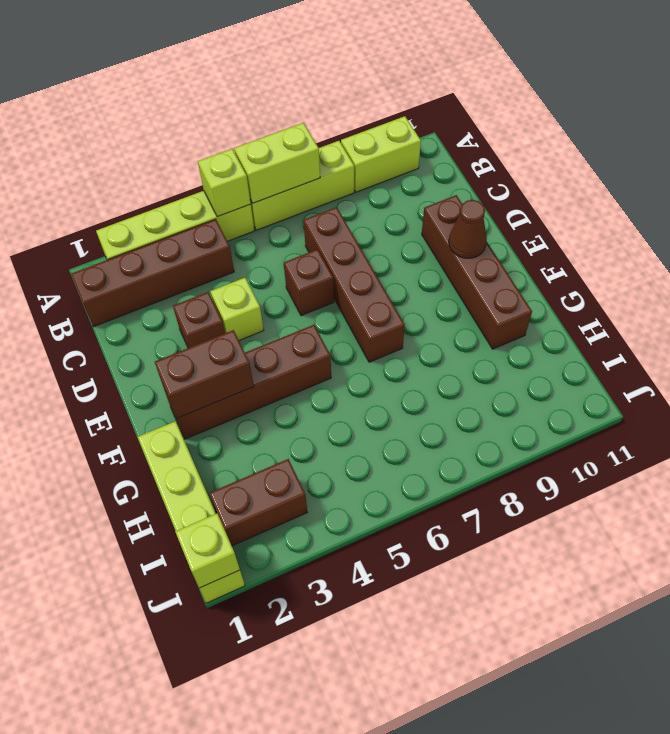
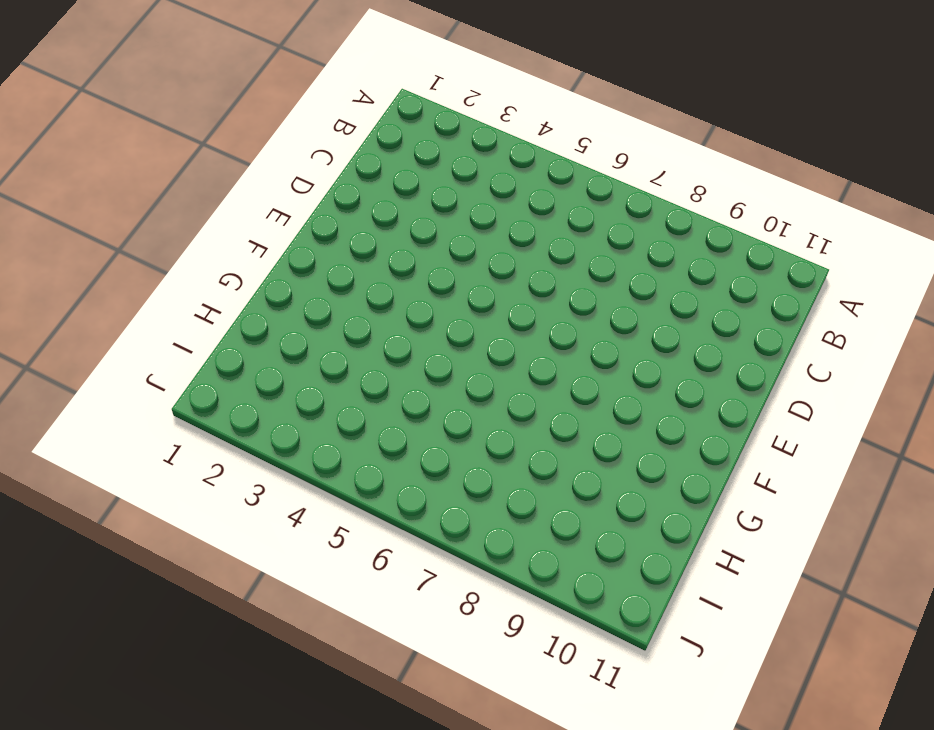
none -> lime 1x4 brick [96,191,255,260]
none -> lime 1x3 brick [250,141,354,230]
none -> lime 1x2 brick [341,116,421,192]

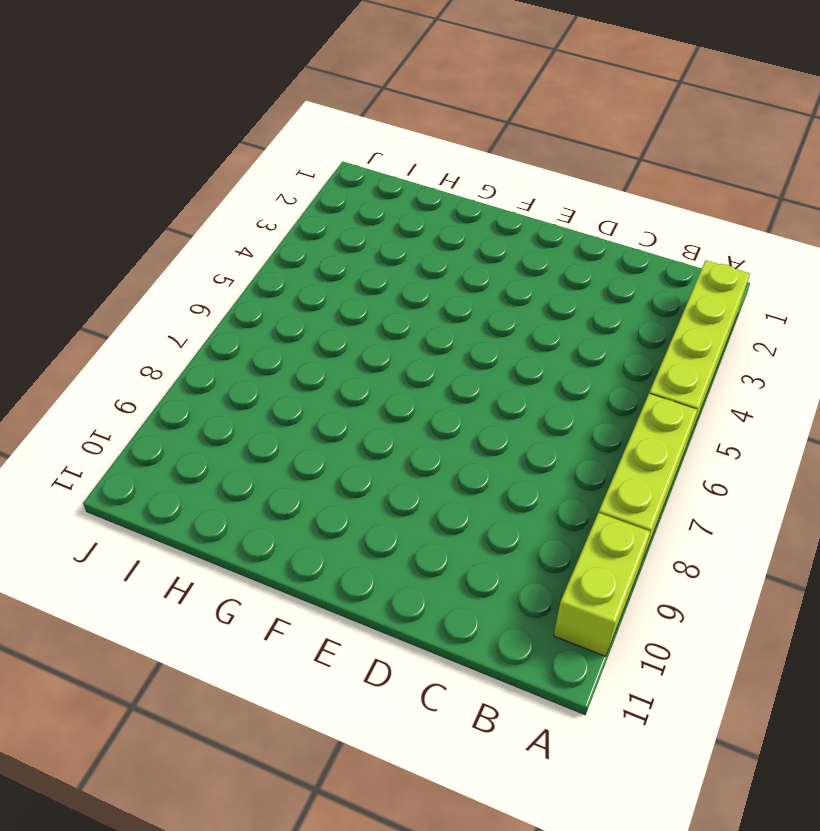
none -> brown 1x4 brick [71,219,234,327]
none -> brown 1x4 brick [304,207,405,362]
none -> brown 1x1 brick [173,292,225,348]

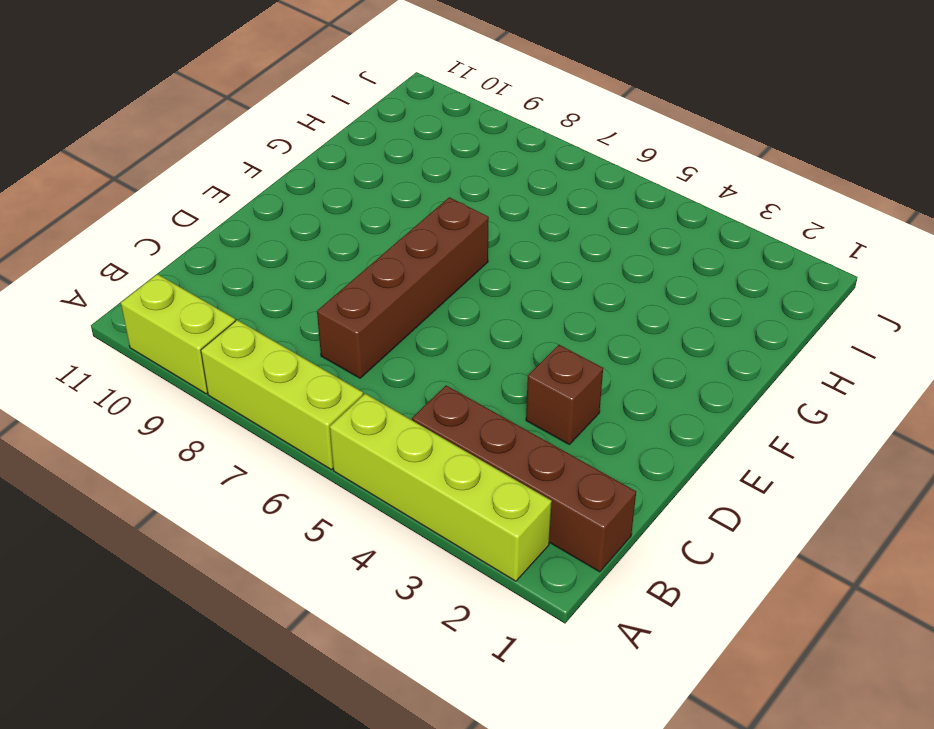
none -> lime 1x1 brick [210,278,264,340]
none -> brown 1x1 brick [283,249,334,316]
none -> brown 1x4 brick [422,195,532,349]

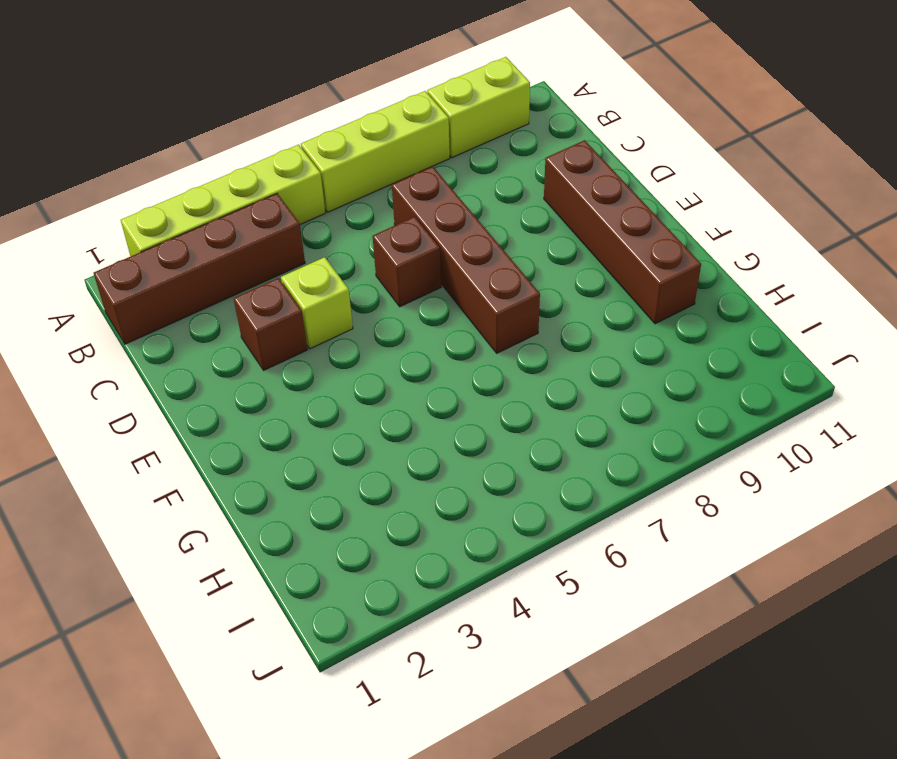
none -> brown 1x4 brick [165,325,331,439]
none -> lime 1x4 brick [138,421,245,603]
none -> brown 1x2 brick [209,459,307,546]

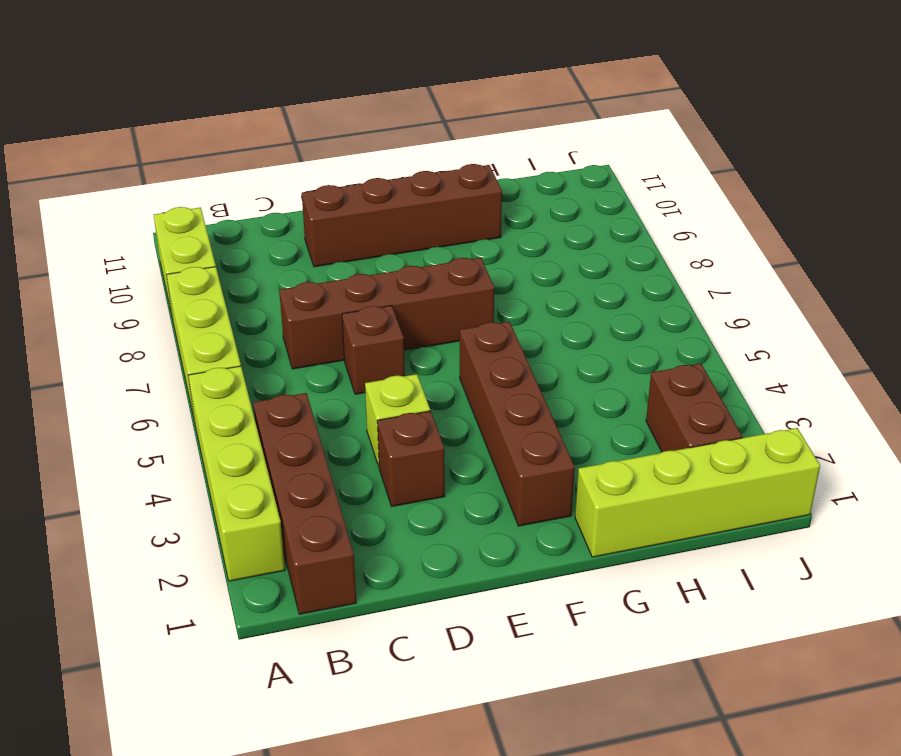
none -> lime 1x1 brick [198,149,251,217]
none -> lime 1x2 brick [234,123,320,203]
none -> brown 1x1 cone [449,200,487,258]

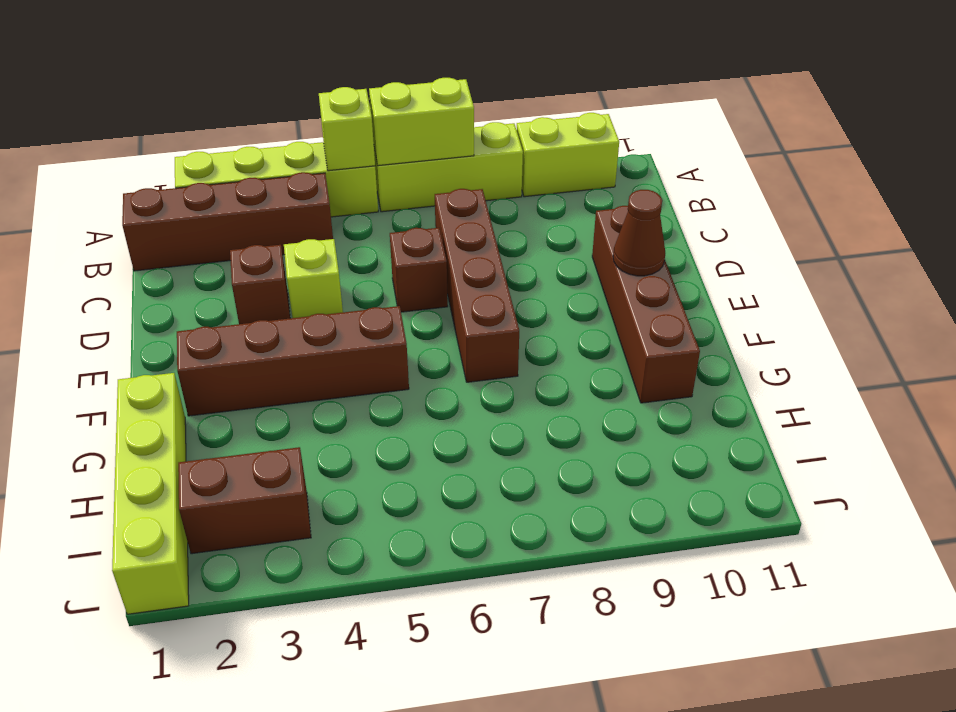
none -> brown 1x2 brick [155,330,254,418]
none -> lime 1x1 brick [175,514,240,588]

